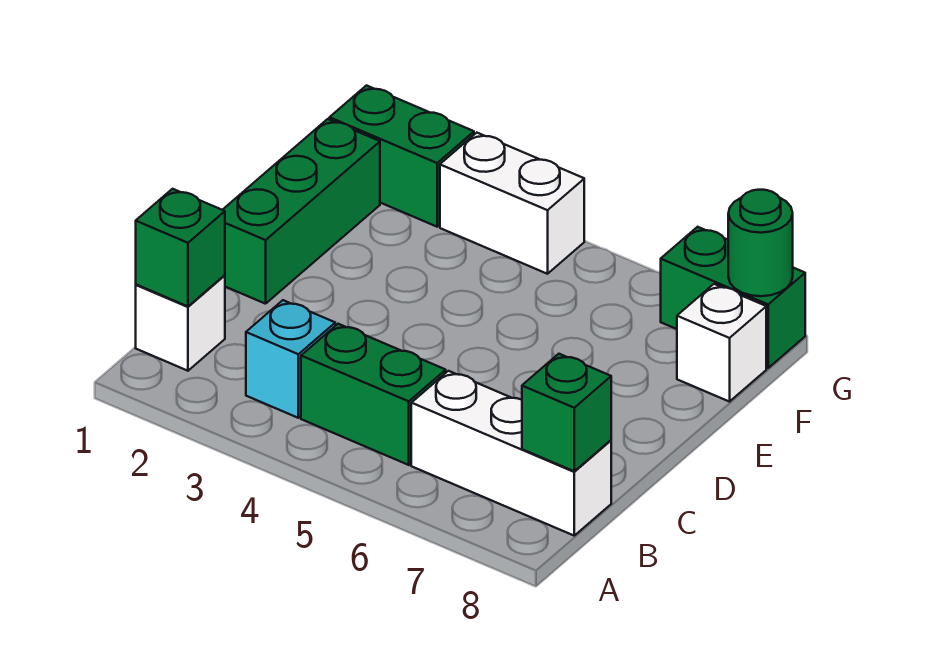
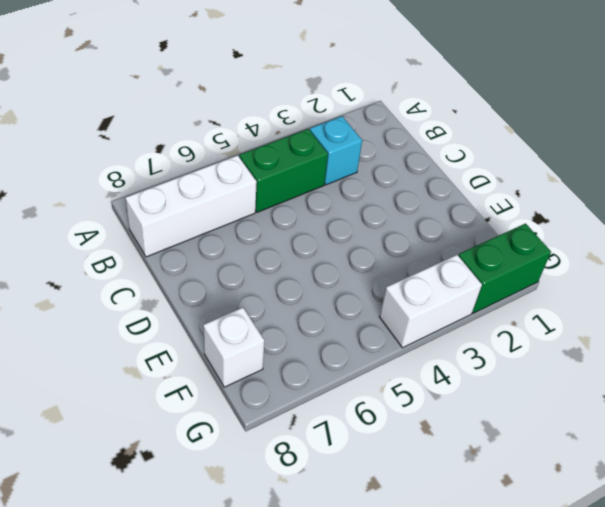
none -> white 1x1 brick [136,275,225,371]
none -> green 1x3 brick [223,119,380,304]
none -> green 1x2 brick [661,227,805,368]

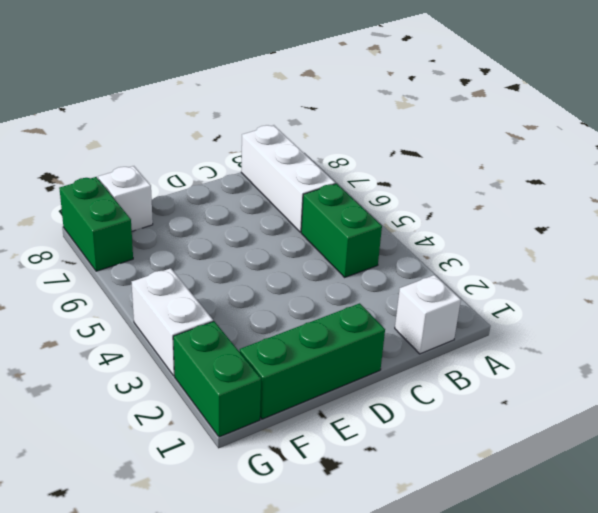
none -> cyan 1x1 brick [246,300,335,418]
none -> green 1x1 brick [136,189,225,306]
none -> green 1x1 brick [522,354,611,471]

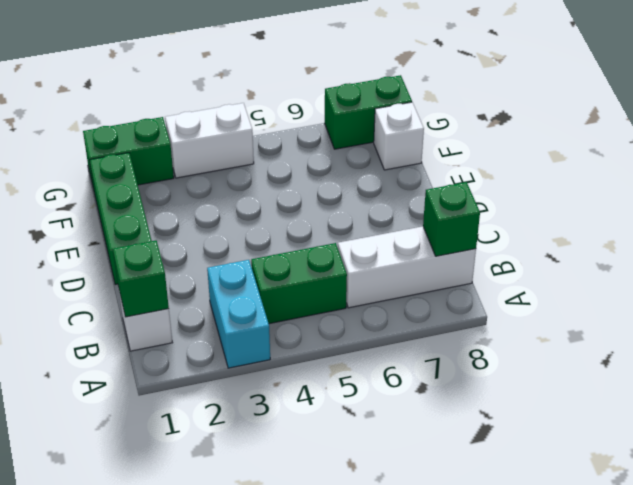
cyan 1x2 brick [207,260,270,368] -> cyan 1x1 brick [246,300,335,418]
none -> green 1x1 round brick [728,190,793,296]

